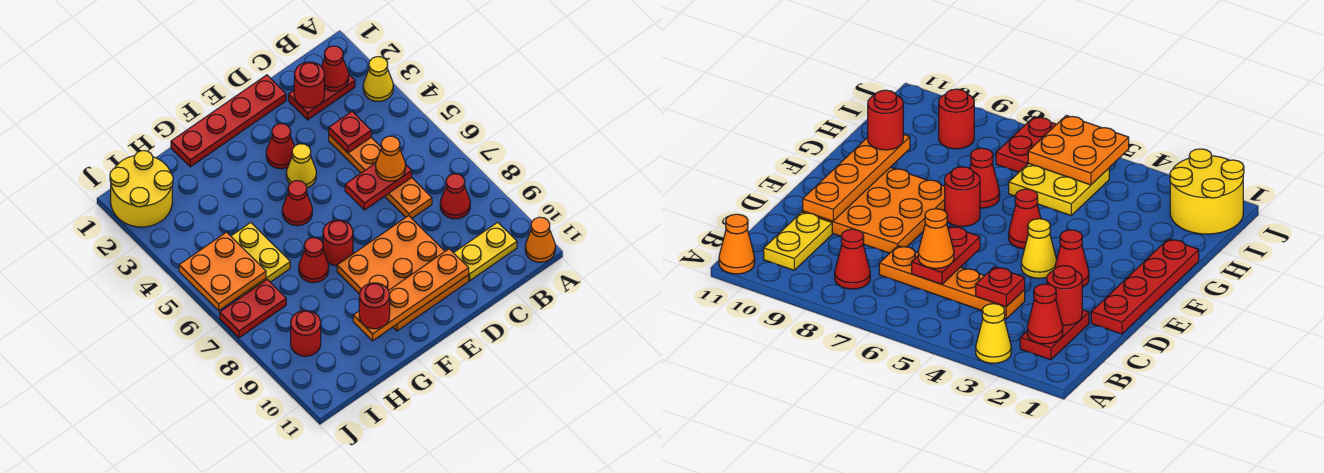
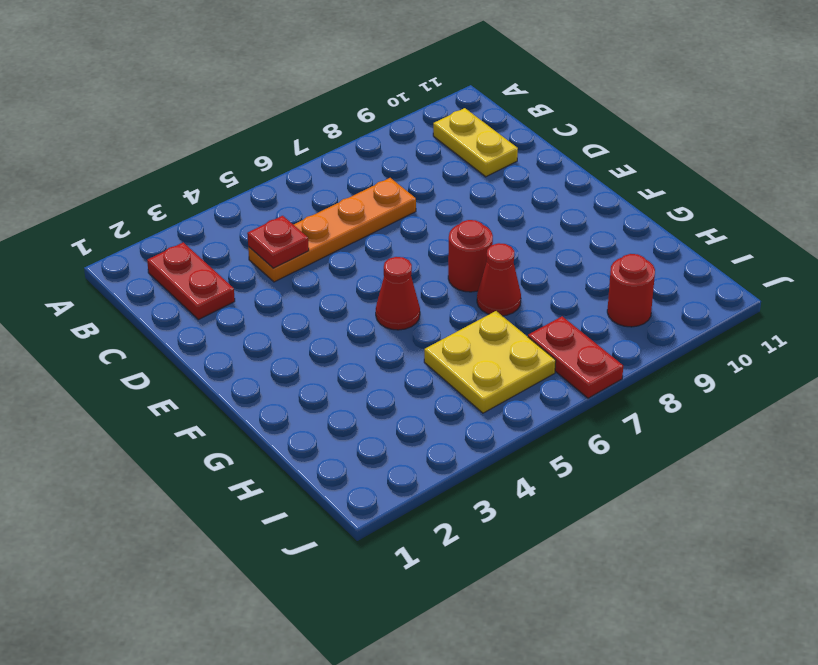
none -> yellow 1x1 cone [363,57,393,101]
none -> orange 1x1 cone [525,217,555,262]
none -> red 1x1 cone [440,174,470,219]

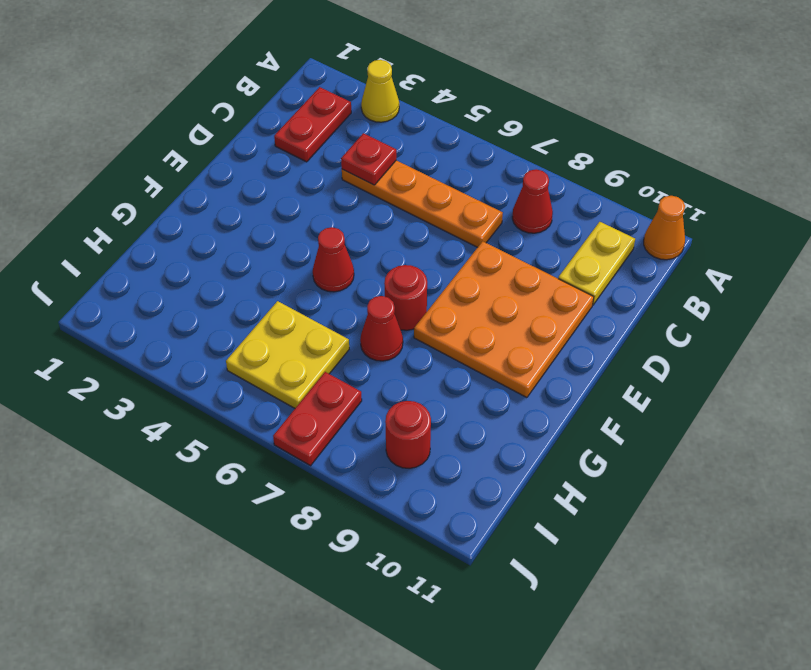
none -> red 1x4 plate [171,75,286,167]
none -> red 1x1 cone [266,124,295,169]
none -> yellow 1x1 cone [286,144,316,188]

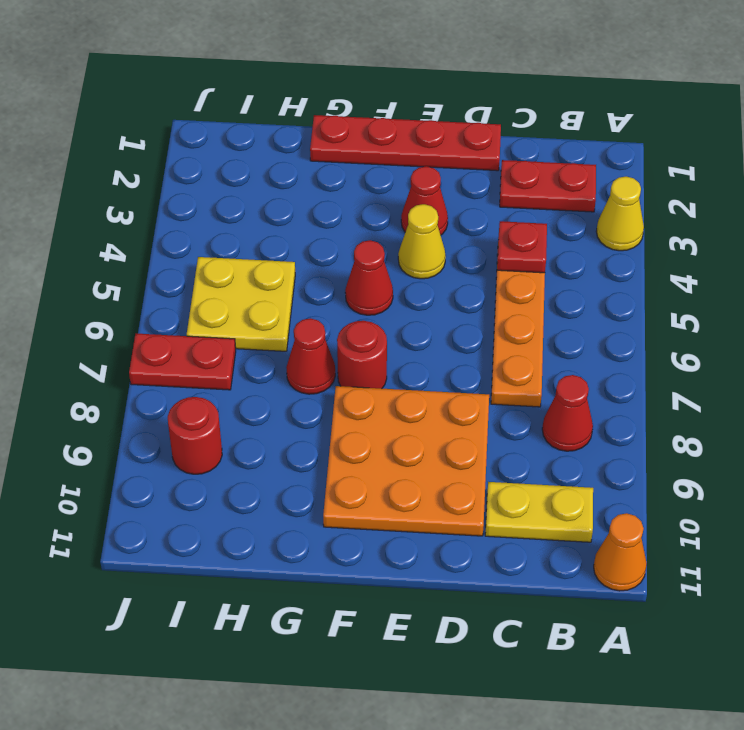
none -> yellow 2x2 round brick [110,151,173,227]
none -> red 1x1 cone [321,46,349,91]
none -> red 1x1 round brick [294,62,324,108]

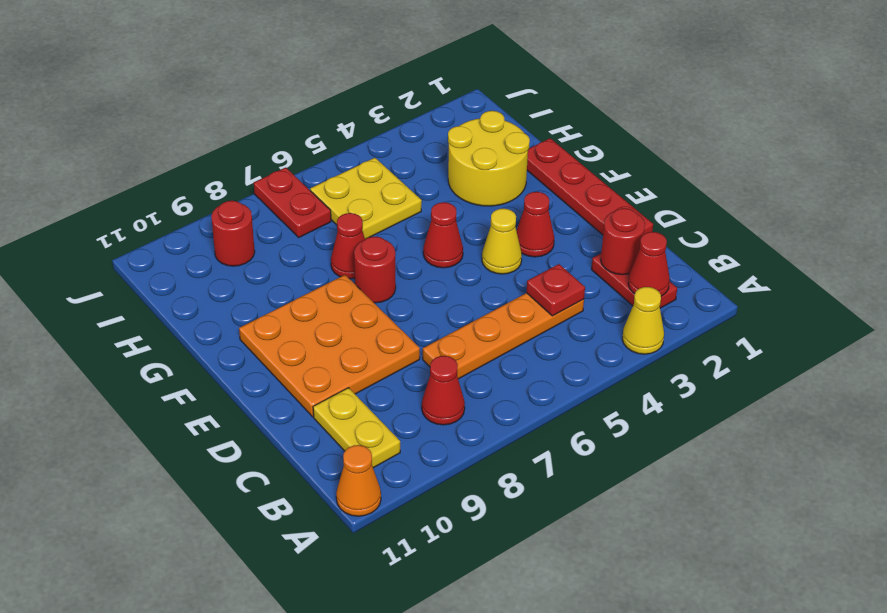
yellow 2x2 round brick [448,111,530,206] -> yellow 2x2 round brick moved to [110,151,173,227]
none -> red 1x2 plate [345,163,412,210]
none -> orange 1x4 plate [353,249,469,341]
none -> orange 2x2 plate [179,232,266,310]

